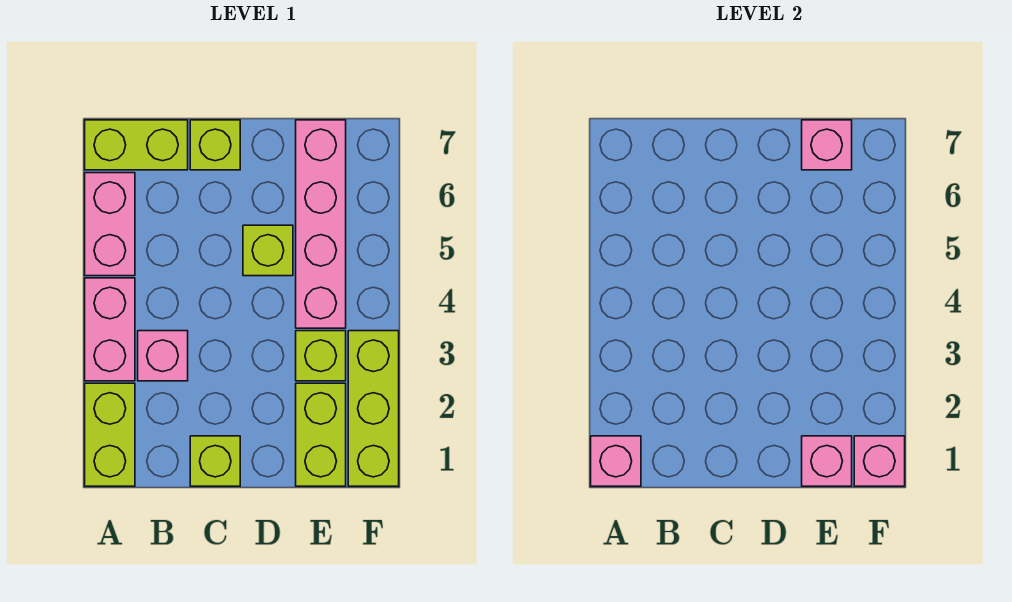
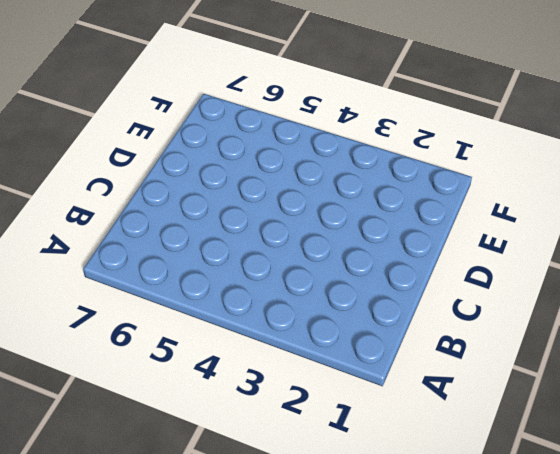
none -> lime 1x2 brick [85,383,135,486]
none -> pink 1x2 brick [85,278,135,381]
none -> pink 1x2 brick [85,173,135,276]

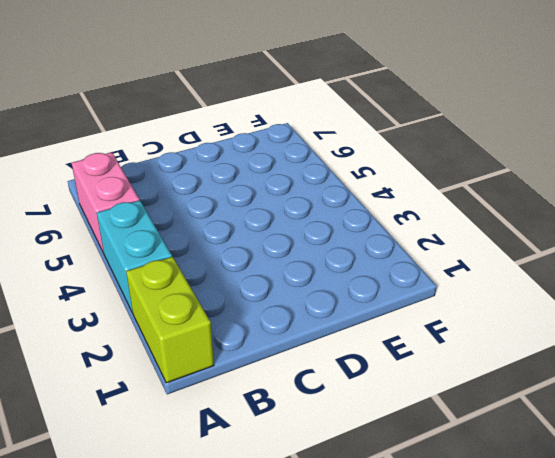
cyan 1x2 brick [97,200,172,313] -> pink 1x2 brick [85,278,135,381]
none -> lime 1x2 brick [85,120,188,170]
none -> pink 1x1 brick [138,331,188,381]
none -> lime 1x1 brick [190,436,240,486]

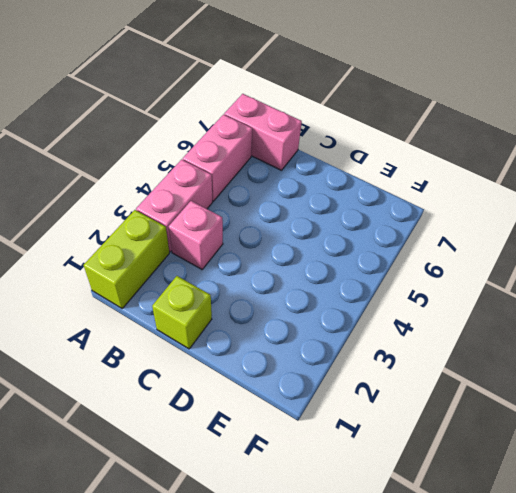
pink 1x2 brick [224,94,302,170] -> lime 1x2 brick [85,120,188,170]
none -> lime 1x1 brick [190,120,240,170]
none -> lime 1x1 brick [243,225,293,276]
none -> lime 1x2 brick [296,383,346,486]

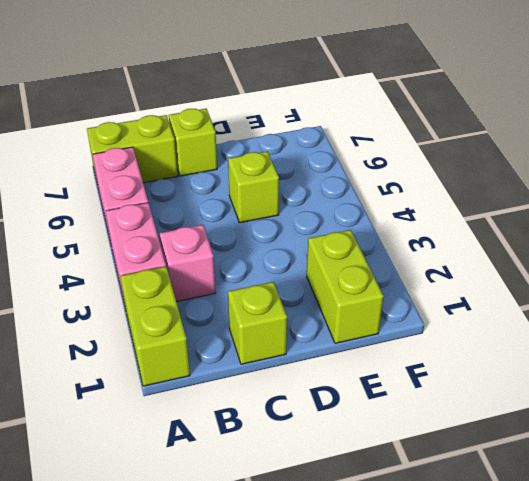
none -> lime 1x1 brick [296,331,346,381]
none -> pink 1x4 brick [296,120,346,328]
none -> lime 1x3 brick [348,331,399,486]

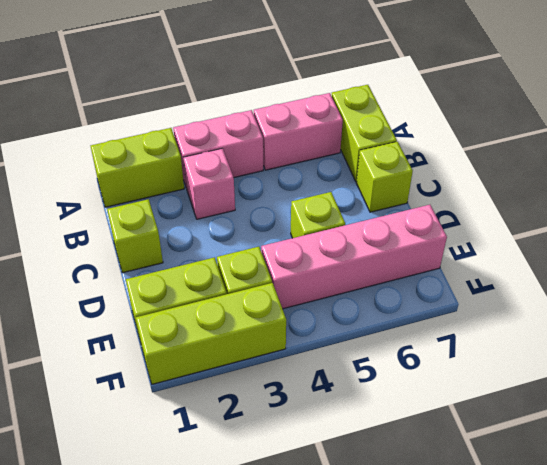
none -> pink 1x1 brick [591,436,641,486]
none -> pink 1x1 brick [802,436,852,486]
none -> pink 1x1 brick [802,120,852,170]

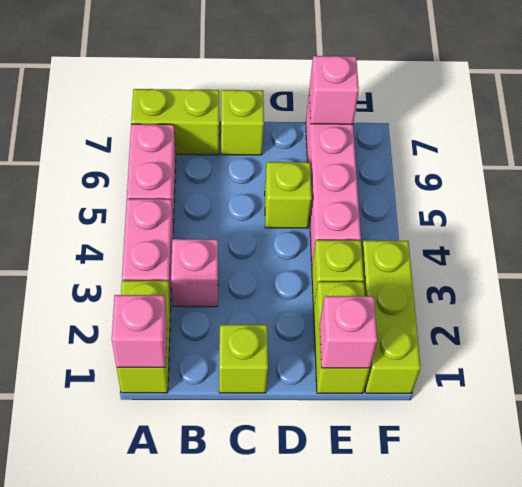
none -> pink 1x1 brick [854,436,905,486]

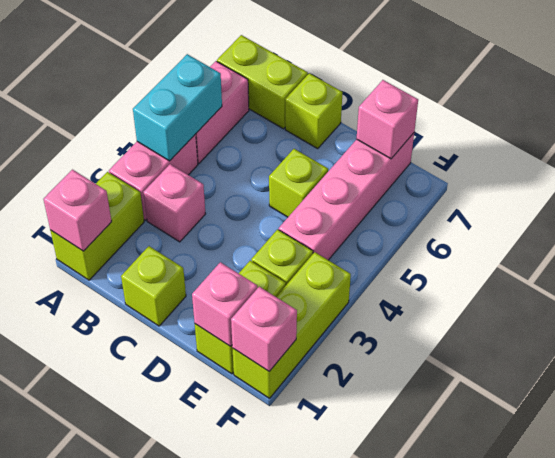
cyan 1x2 brick [133,54,222,161] -> none

